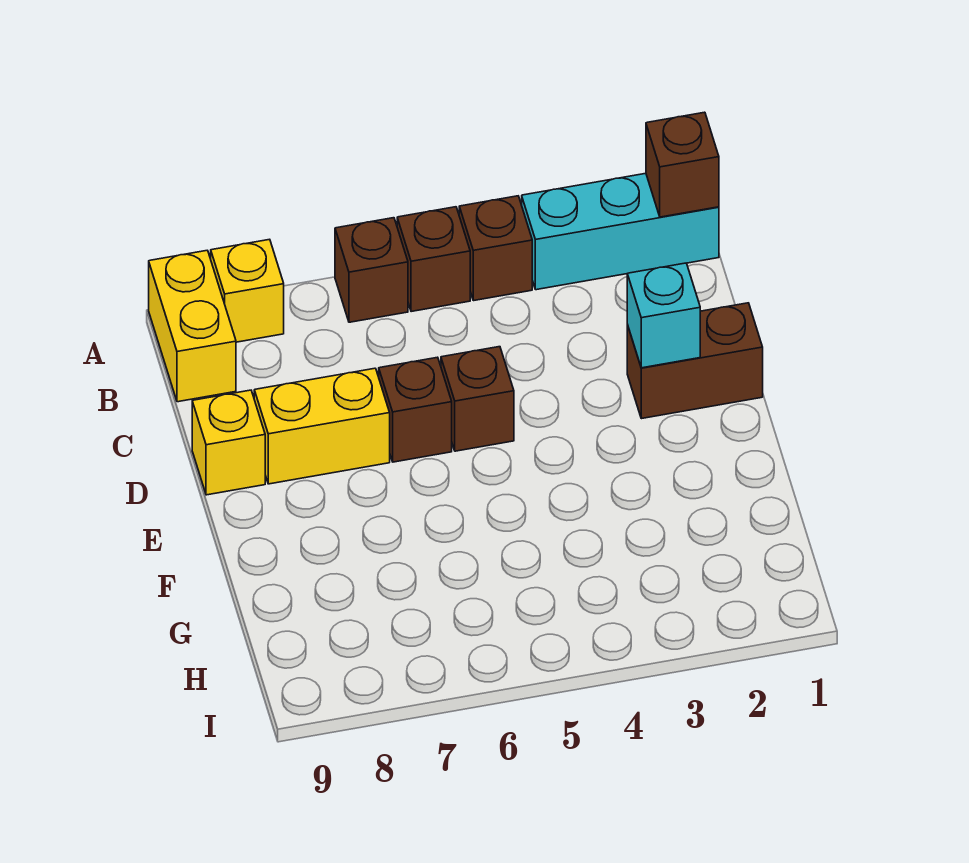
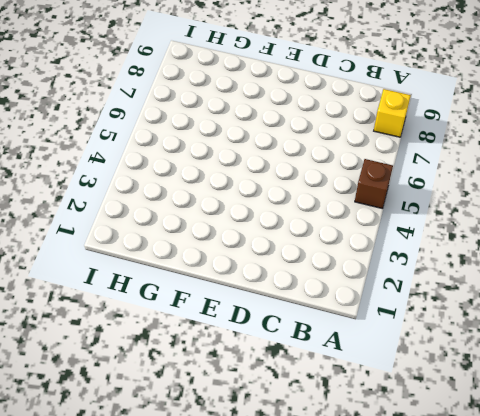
none -> cyan 1x3 brick [522,173,719,290]
none -> brown 1x1 brick [459,196,532,301]
none -> brown 1x1 brick [335,218,408,322]

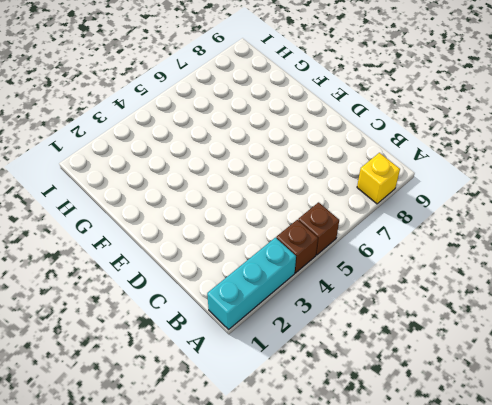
none -> brown 1x1 brick [335,218,408,322]
none -> yellow 1x2 brick [149,250,236,402]
none -> brown 1x2 brick [627,303,763,419]

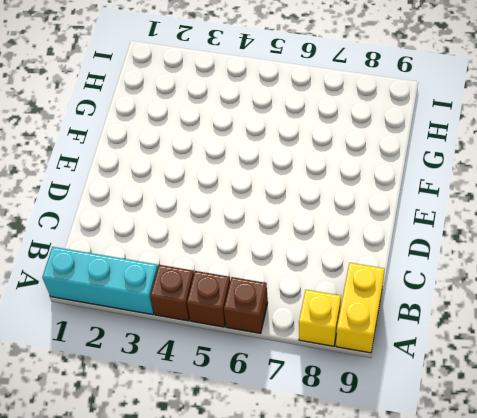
none -> brown 1x2 brick [627,303,763,419]
none -> brown 1x1 brick [441,347,514,451]
none -> brown 1x1 brick [379,357,452,462]

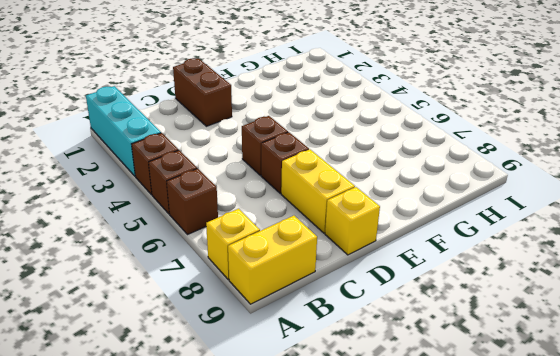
none -> brown 1x1 brick [646,112,719,217]
none -> cyan 1x1 brick [627,263,700,368]

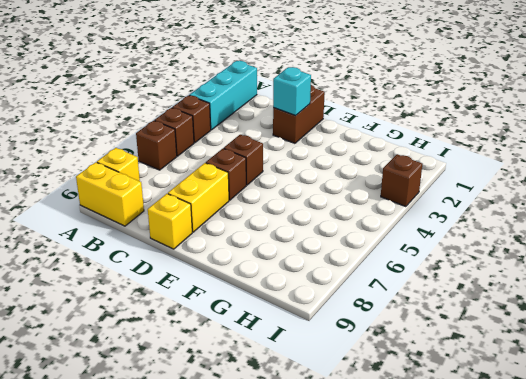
brown 1x1 brick [381,154,423,207] -> brown 1x1 brick moved to [646,112,719,217]

